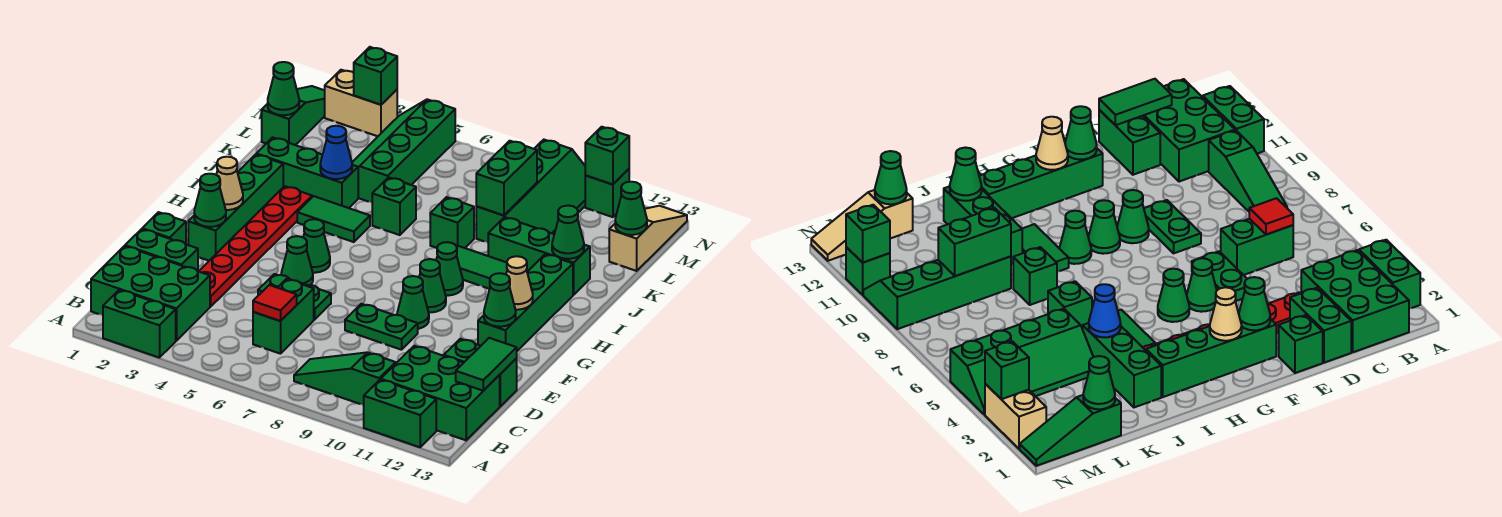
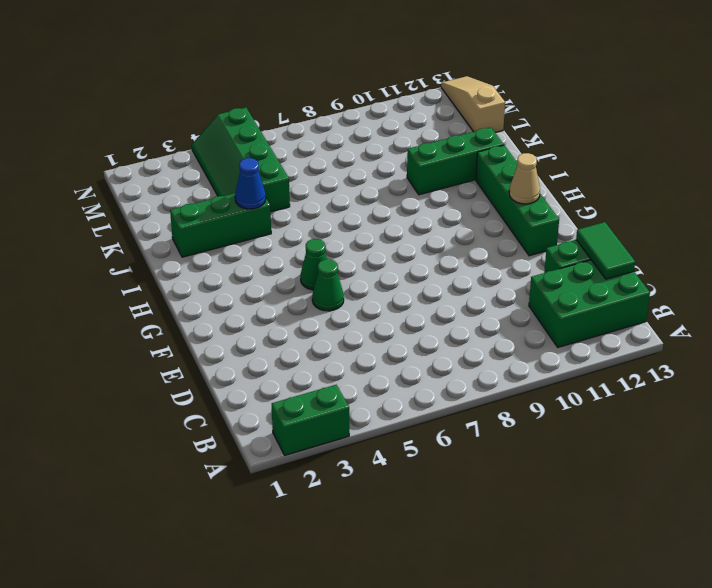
none -> green 1x2 brick [364,380,436,447]
none -> green 2x3 brick [91,246,210,341]
none -> green 1x3 slope [294,352,396,405]
none -> green 1x2 brick [253,279,314,354]

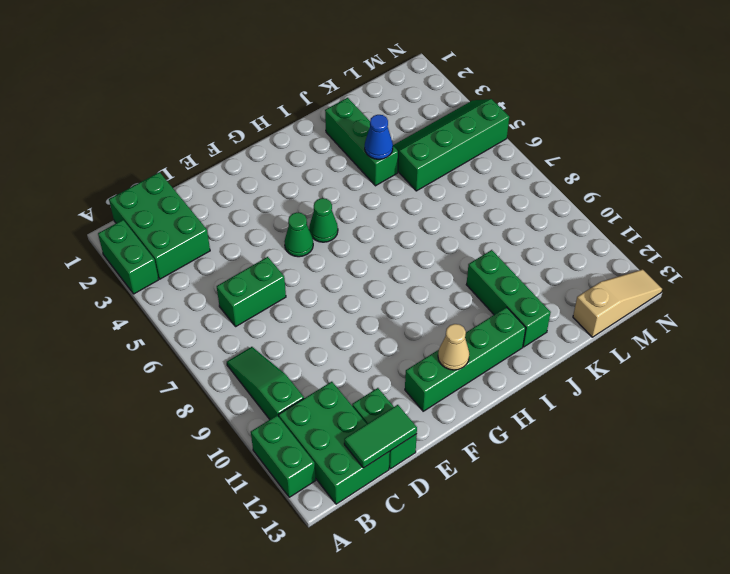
none -> green 1x2 brick [125,229,198,271]
none -> red 1x6 plate [199,186,312,307]
none -> green 1x1 brick [142,212,186,244]
none -> green 1x2 plate [258,274,331,320]

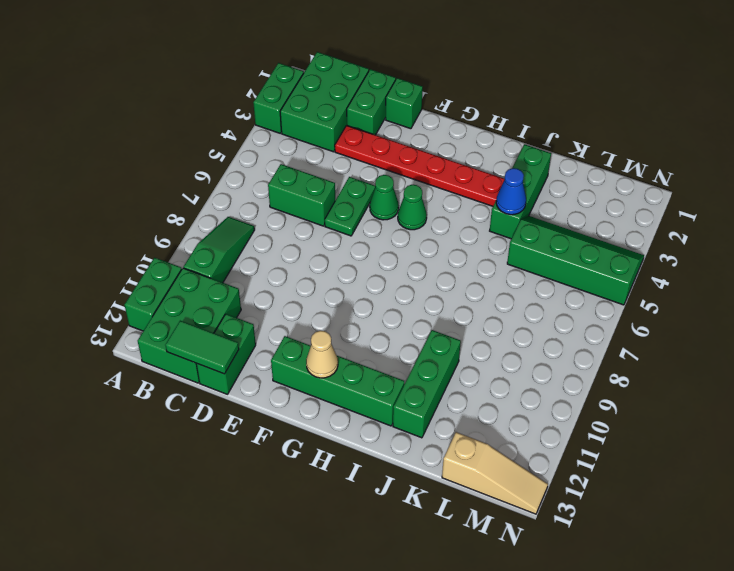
none -> green 1x2 plate [345,304,418,350]
none -> green 1x4 brick [188,154,283,261]
none -> green 1x1 cone [397,276,429,329]
none -> green 1x1 cone [419,259,446,312]

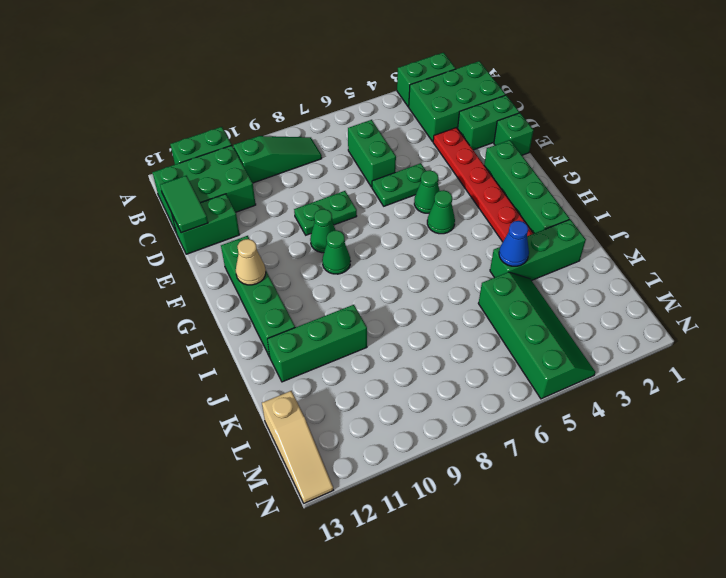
none -> green 1x1 cone [436,242,463,296]
none -> green 1x2 tile [297,196,370,242]
none -> green 1x2 tile [457,246,507,289]
none -> green 1x1 brick [372,177,416,235]

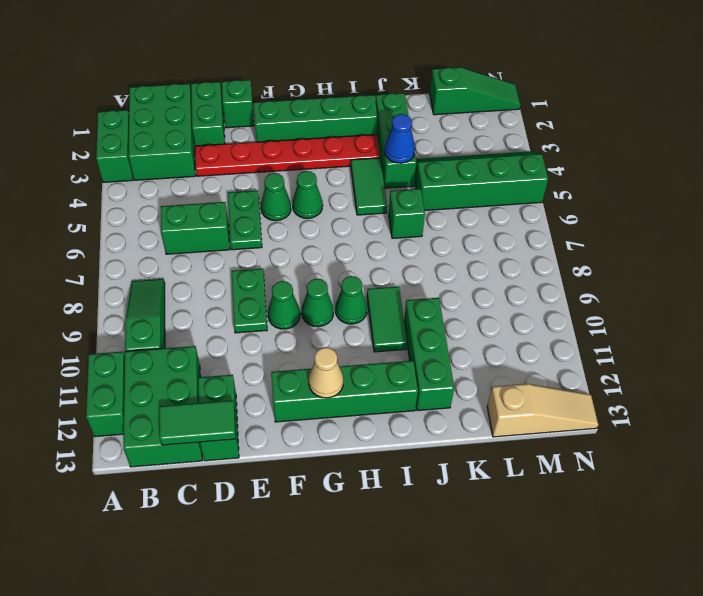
none -> green 1x1 brick [430,197,474,248]
none -> green 2x4 slope [476,140,586,243]
none -> tan 1x2 brick [325,70,397,136]
none -> green 1x1 brick [585,169,629,217]

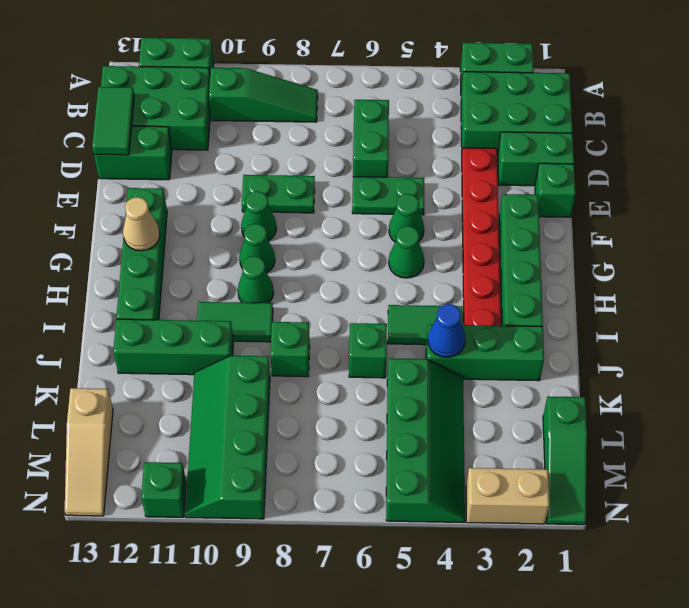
none -> red 1x1 tile [253,285,297,321]
none -> green 1x1 cone [194,174,226,227]
none -> green 1x1 cone [484,273,516,327]
none -> tan 1x1 cone [216,157,243,210]

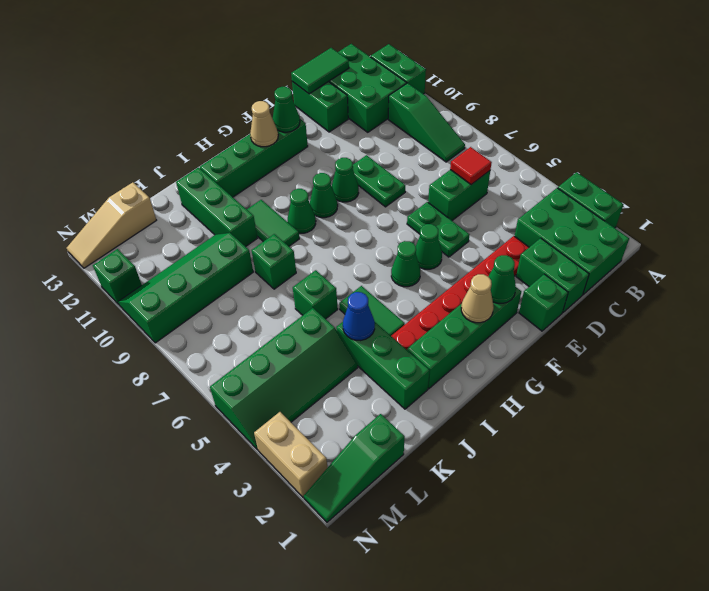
none -> green 1x1 cone [552,205,584,259]
none -> green 1x2 brick [476,141,537,215]
none -> green 1x1 cone [268,62,299,115]
none -> green 1x1 cone [615,182,647,235]

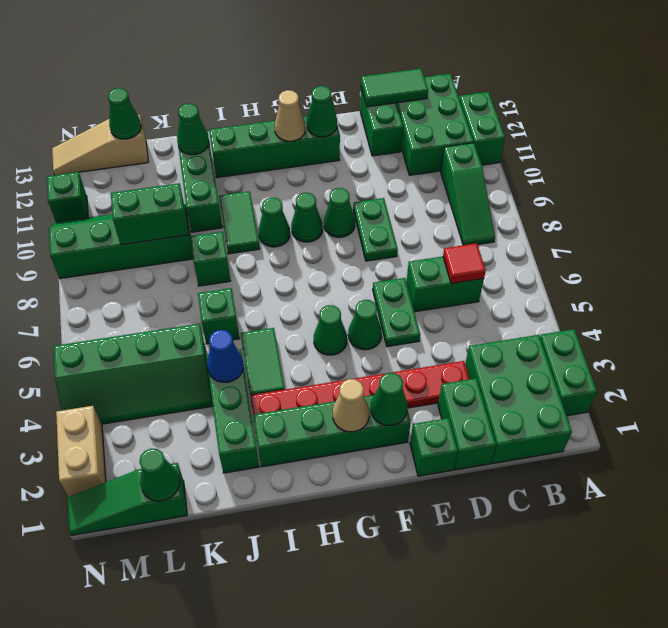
none -> green 1x1 brick [354,47,397,105]
none -> green 1x1 brick [585,127,629,185]

